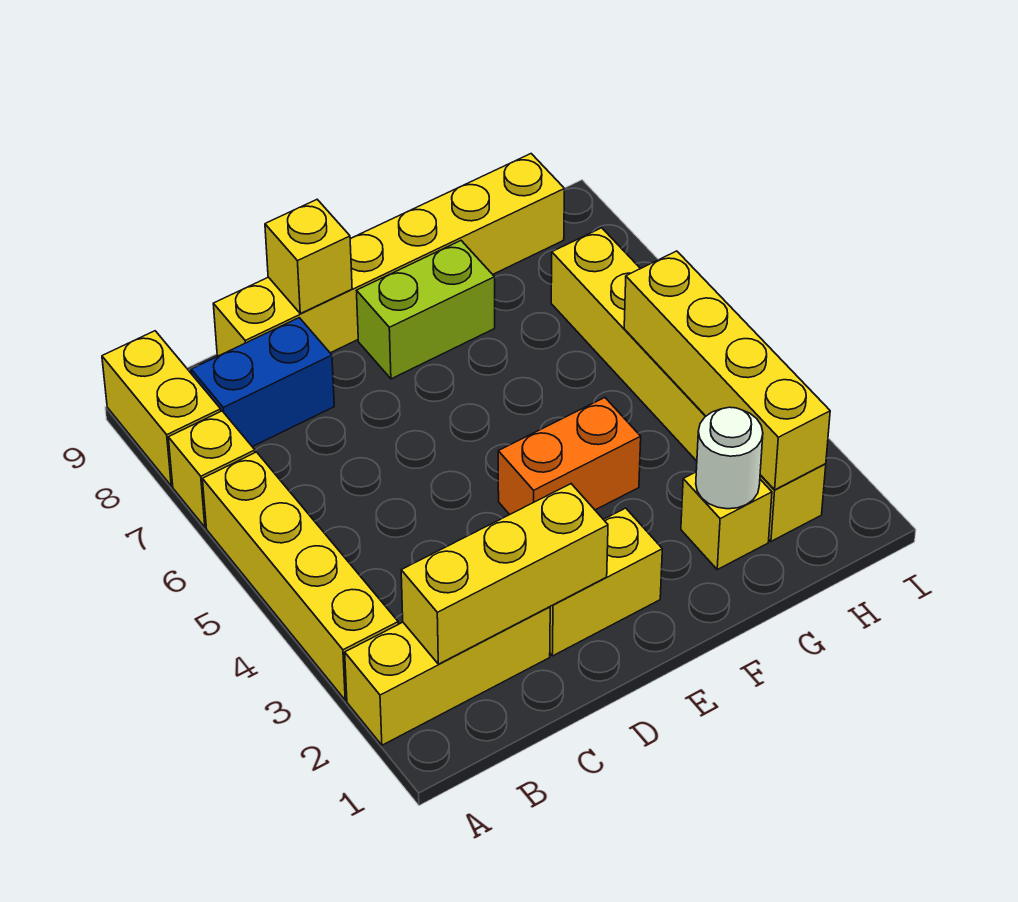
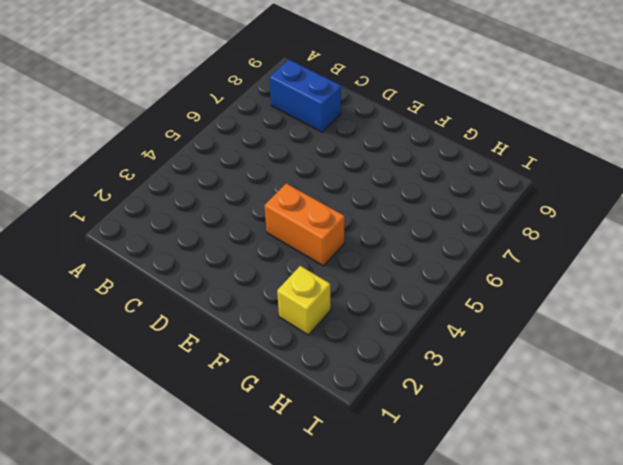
none -> yellow 1x3 brick [345,607,550,745]
none -> yellow 1x4 brick [202,452,398,700]
none -> yellow 1x1 brick [168,411,255,527]

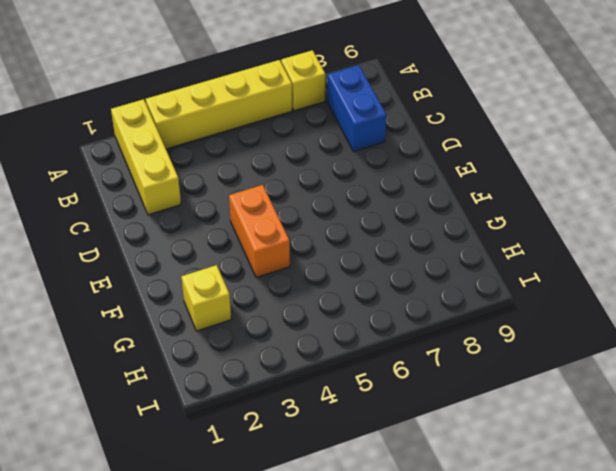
none -> yellow 1x2 brick [102,331,221,486]
none -> yellow 1x6 brick [213,154,564,356]
none -> yellow 1x2 brick [550,508,662,656]

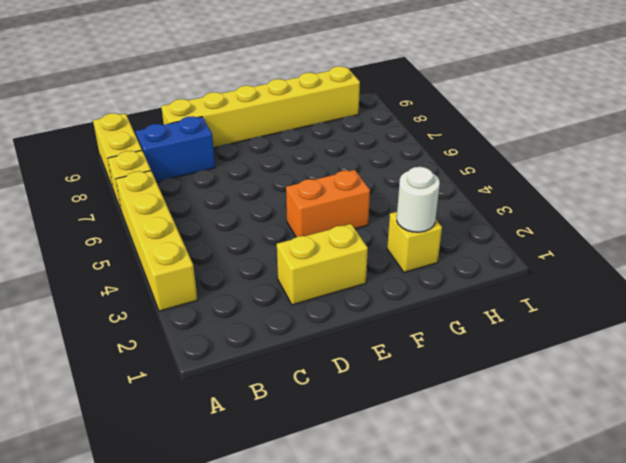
none -> yellow 1x3 brick [345,607,550,745]
none -> lime 1x2 brick [357,241,495,379]
none -> yellow 1x6 brick [551,228,826,541]

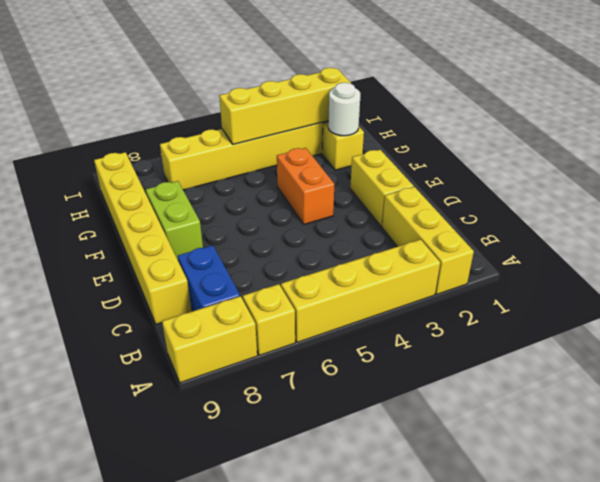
none -> yellow 1x3 brick [401,484,608,664]
none -> yellow 1x1 brick [265,200,352,314]

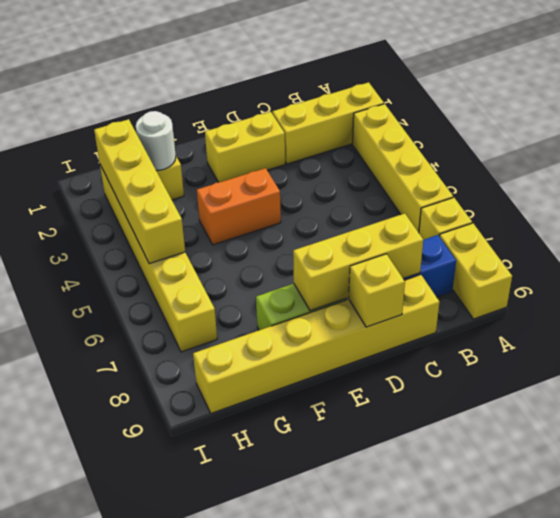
yellow 1x3 brick [293,214,423,311] -> yellow 1x3 brick moved to [401,484,608,664]

